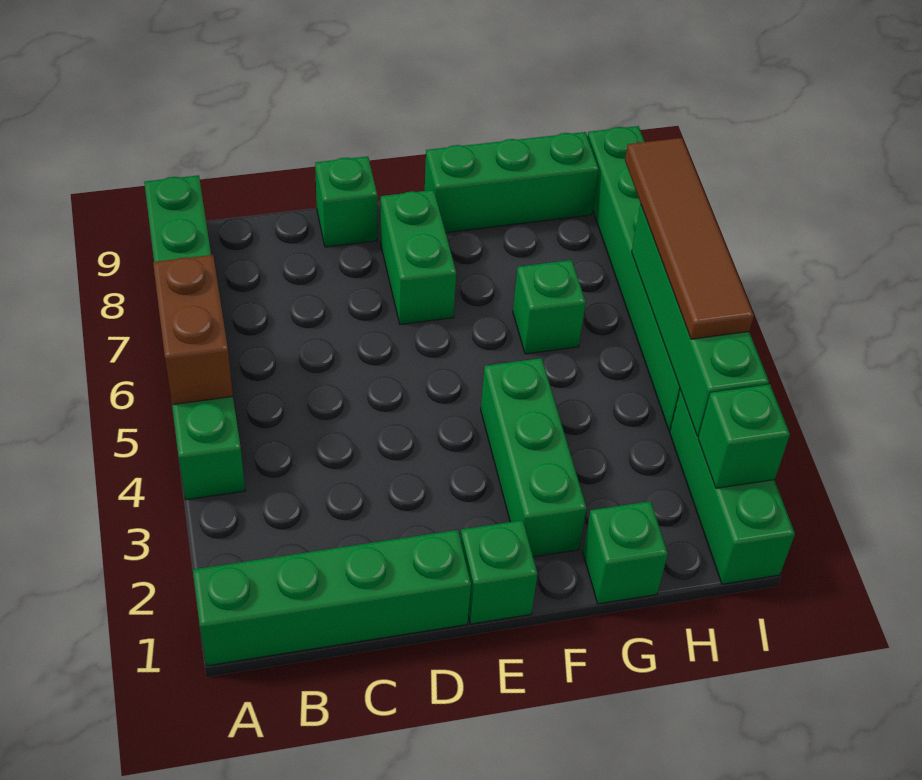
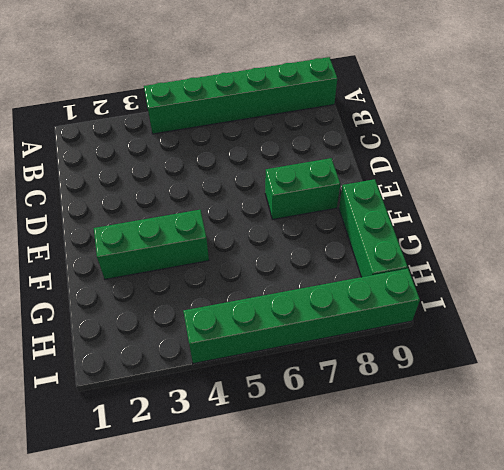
none -> green 1x4 brick [193,530,471,666]
none -> green 1x1 brick [315,156,377,247]
none -> green 1x1 brick [460,520,537,624]

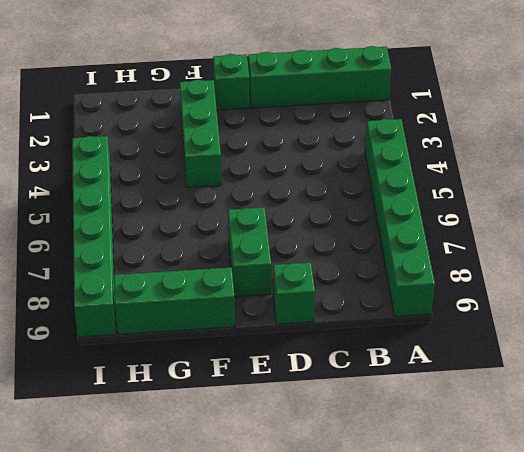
none -> green 1x1 brick [583,501,668,604]
none -> green 1x1 brick [513,260,586,354]
none -> green 1x3 brick [670,390,795,584]

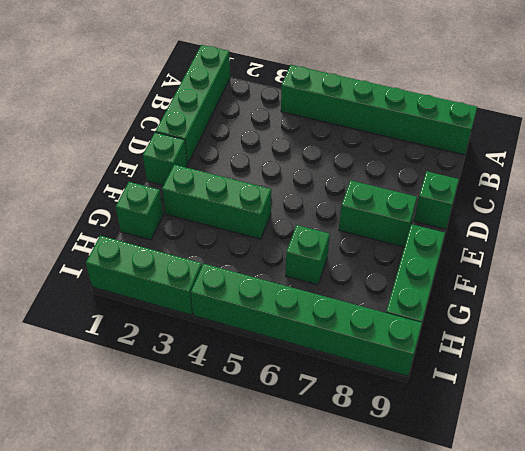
none -> brown 1x2 brick [153,255,233,405]
none -> green 1x1 brick [698,384,790,488]
none -> green 1x4 brick [632,204,769,436]

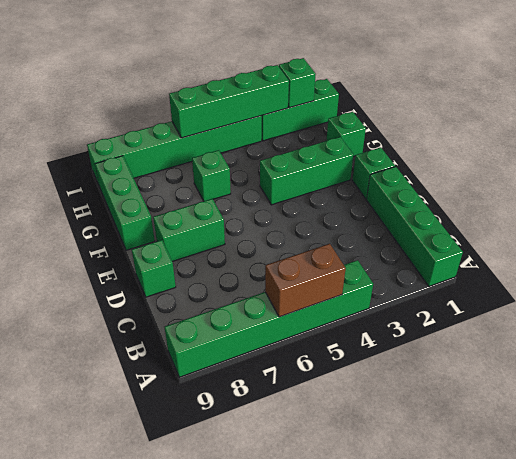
none -> brown 1x4 tile [625,138,754,339]

